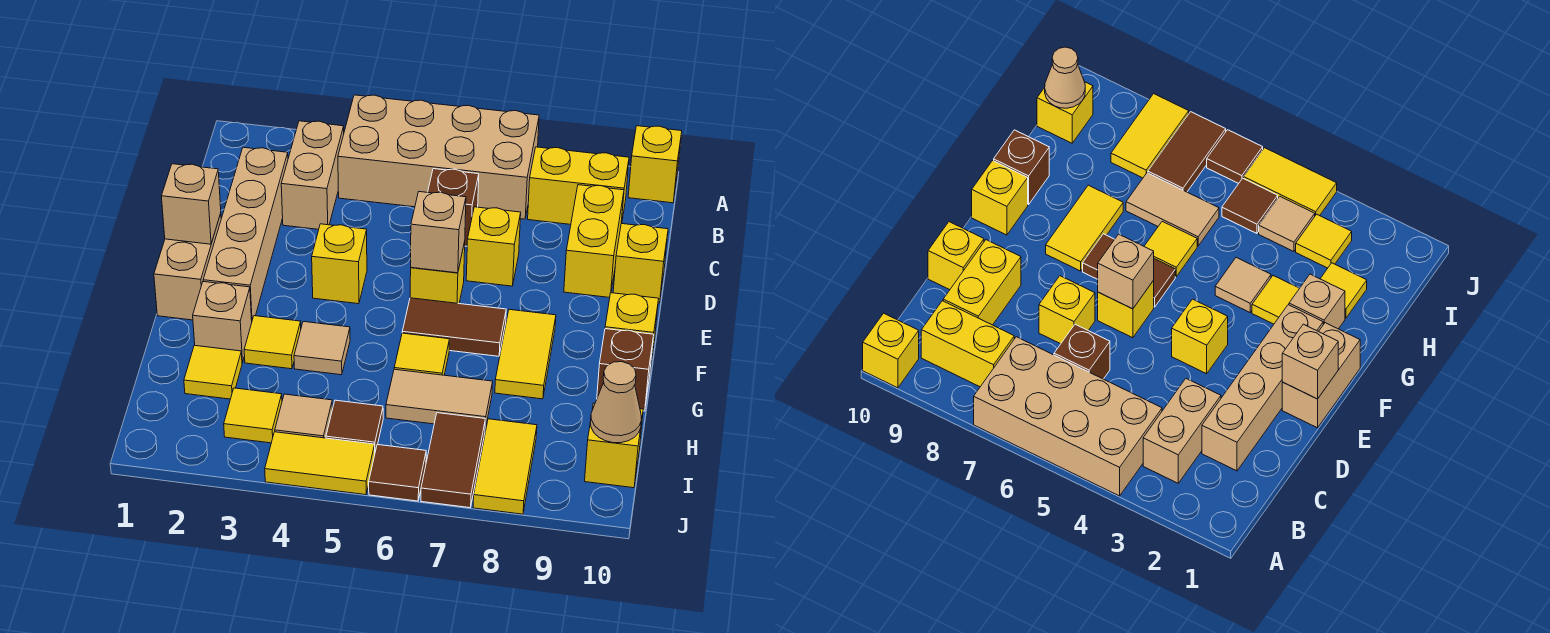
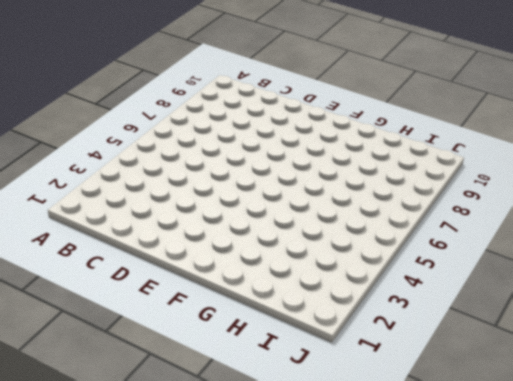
none -> tan 2x4 brick [338,95,539,219]
none -> yellow 1x1 brick [628,126,682,203]
none -> tan 1x2 brick [281,121,344,229]
none -> yellow 1x2 brick [528,147,629,224]

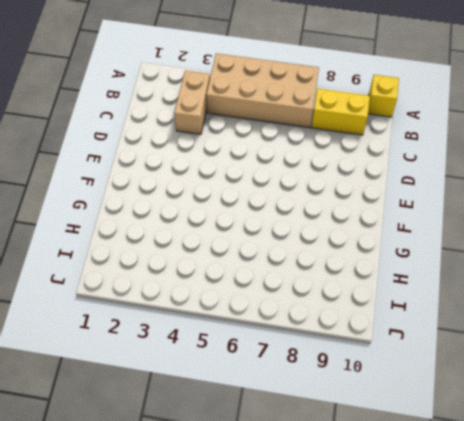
none -> tan 1x4 brick [203,147,288,320]
none -> brown 1x1 brick [428,169,479,246]
none -> yellow 1x2 brick [564,185,624,298]
none -> yellow 1x1 brick [466,207,521,286]

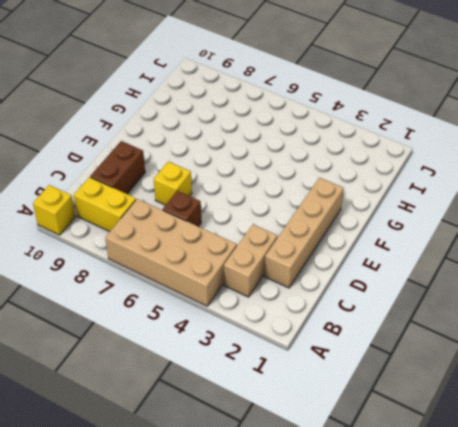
brown 1x2 brick [90,141,145,194] -> yellow 1x2 brick [564,185,624,298]
none -> yellow 1x1 brick [613,224,668,303]
none -> tan 1x2 brick [154,213,221,320]
none -> yellow 1x1 brick [312,224,367,304]
none -> yellow 1x1 brick [410,242,465,304]

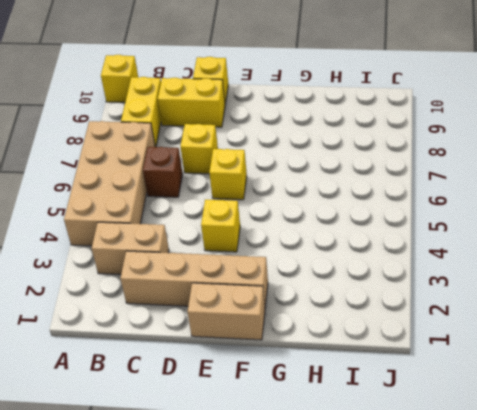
none -> brown 1x2 tile [402,298,506,356]
none -> yellow 1x2 tile [495,309,556,399]
none -> yellow 1x1 brick [605,293,658,370]
none -> tan 1x1 brick [193,282,252,363]

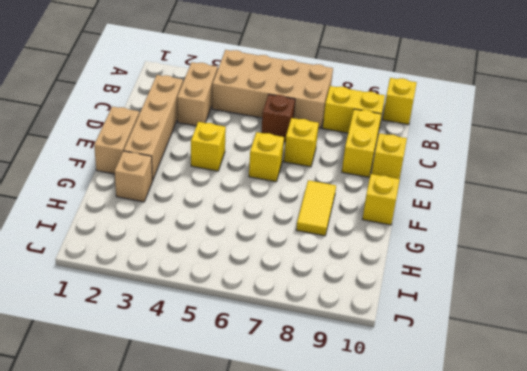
none -> brown 1x2 tile [402,298,506,356]
none -> yellow 1x1 tile [244,316,301,369]
none -> tan 1x1 tile [294,322,350,375]
none -> yellow 1x1 tile [394,333,449,375]

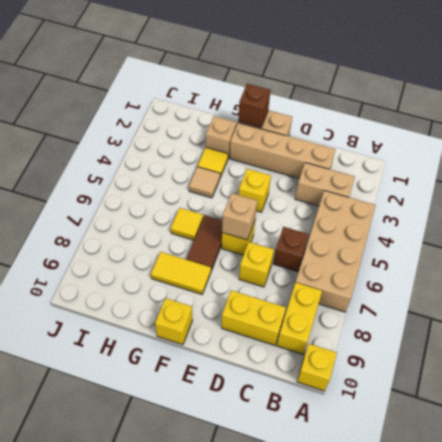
brown 1x1 brick [238,84,271,128] -> brown 1x1 brick moved to [597,329,654,411]
none -> yellow 1x1 brick [613,224,668,303]
none -> yellow 1x1 tile [184,345,242,399]
none -> tan 1x2 tile [386,369,493,429]
none -> yellow 1x1 tile [224,388,282,443]

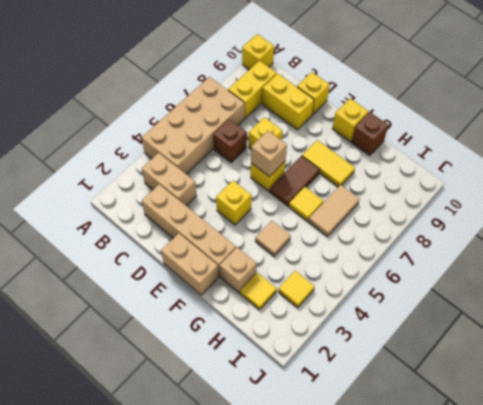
none -> yellow 1x1 tile [244,316,301,369]
none -> tan 1x1 tile [275,394,332,438]
none -> brown 1x1 tile [326,400,383,452]
none -> brown 1x2 tile [421,413,485,508]

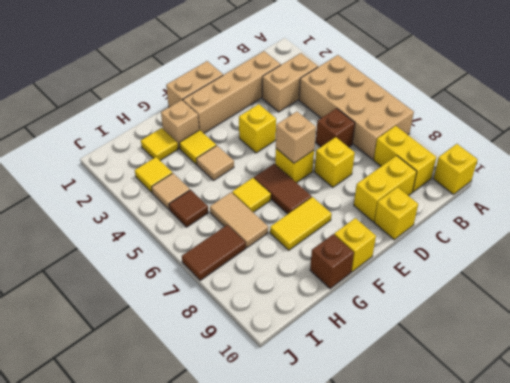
none -> yellow 1x2 tile [473,419,537,514]
none -> yellow 1x1 brick [585,403,643,488]
none -> yellow 1x2 tile [265,432,375,495]
none -> brown 1x1 tile [369,444,426,501]

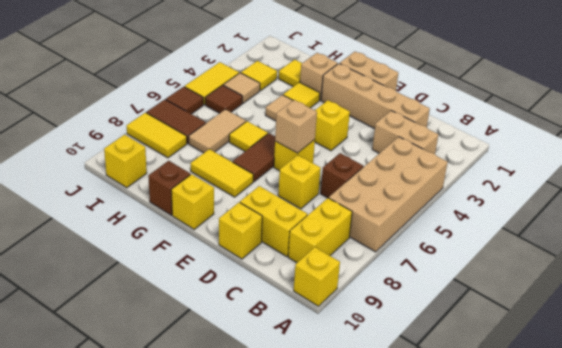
none -> tan 1x1 brick [161,164,221,244]
none -> tan 1x1 cone [591,362,641,443]

